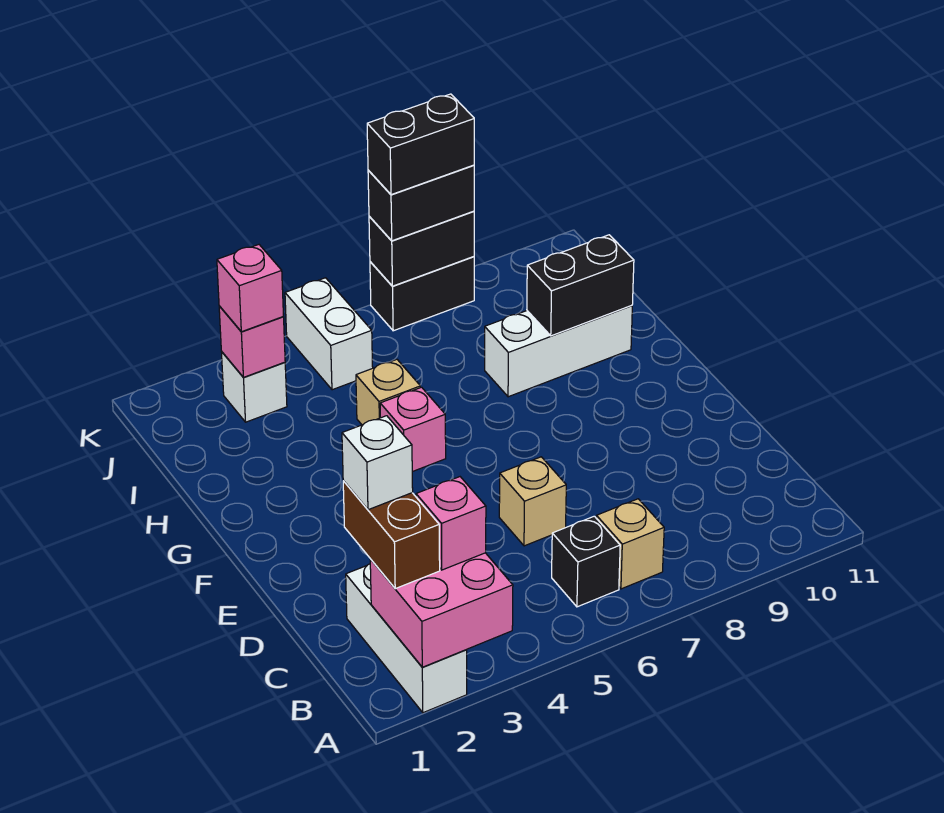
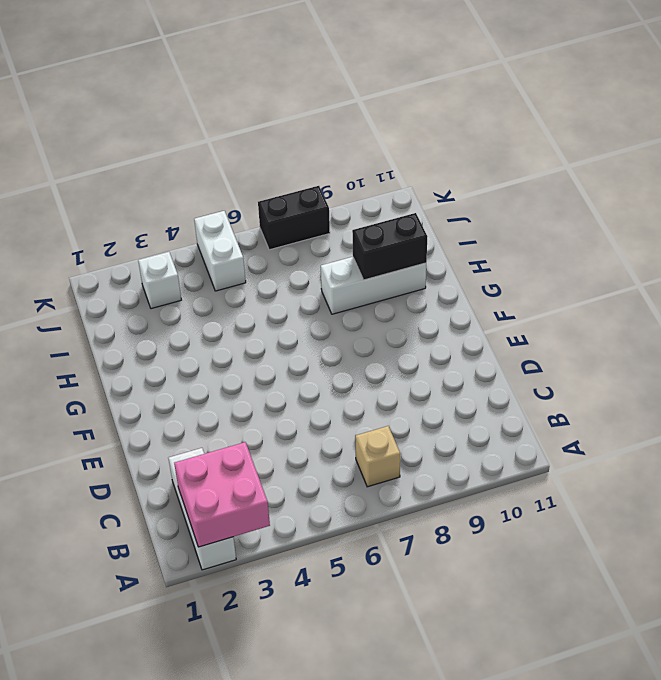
none -> black 1x1 brick [552,516,620,607]
none -> tan 1x1 brick [499,457,566,546]
none -> pink 1x1 brick [380,387,446,472]

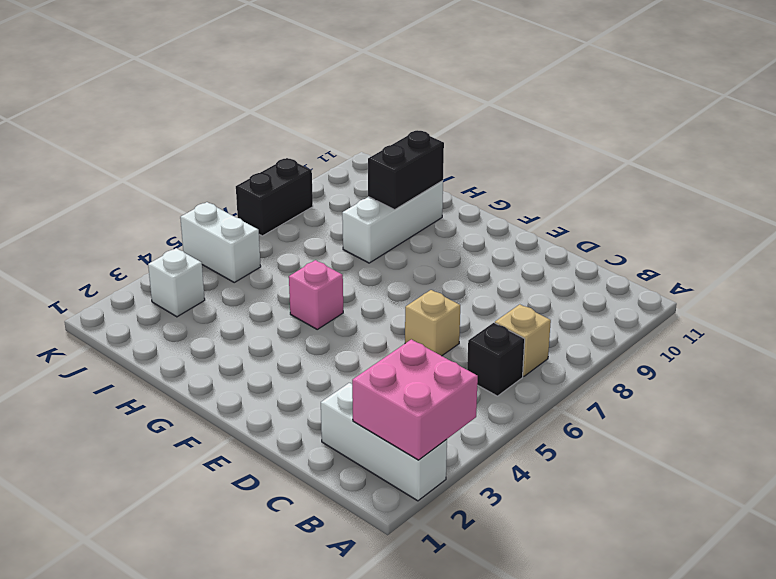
none -> tan 1x1 brick [356,359,420,425]
none -> pink 1x1 brick [219,306,285,377]
none -> black 1x2 brick [369,211,474,286]

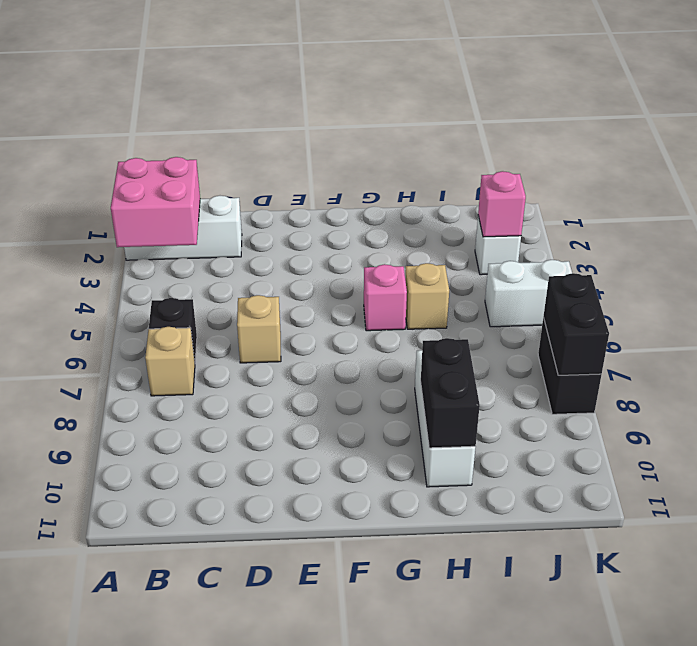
none -> brown 1x2 brick [343,481,440,589]
none -> pink 1x1 brick [416,477,486,570]
none -> pink 1x1 brick [217,245,283,332]

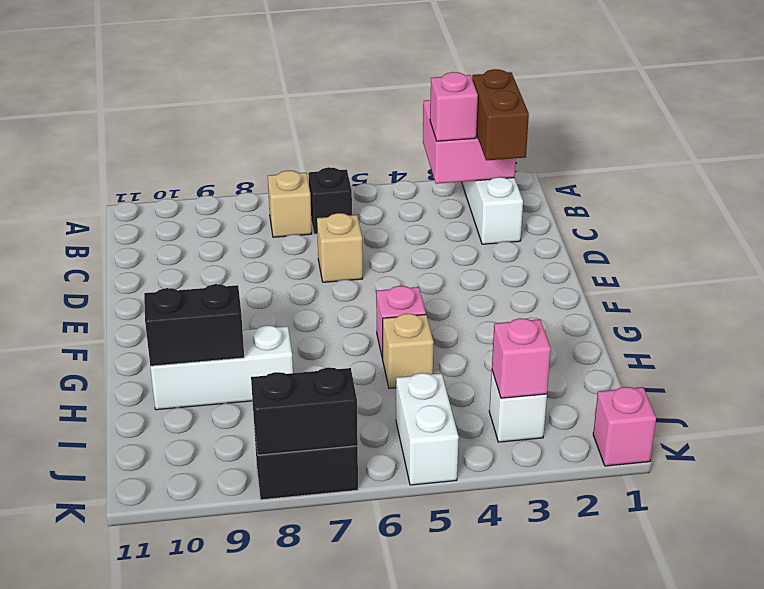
pink 1x1 brick [593,387,656,466] -> pink 1x1 brick moved to [217,245,283,332]
none -> black 1x2 brick [368,165,474,241]
none -> white 1x1 brick [342,416,413,510]
none -> black 1x2 brick [367,94,474,195]

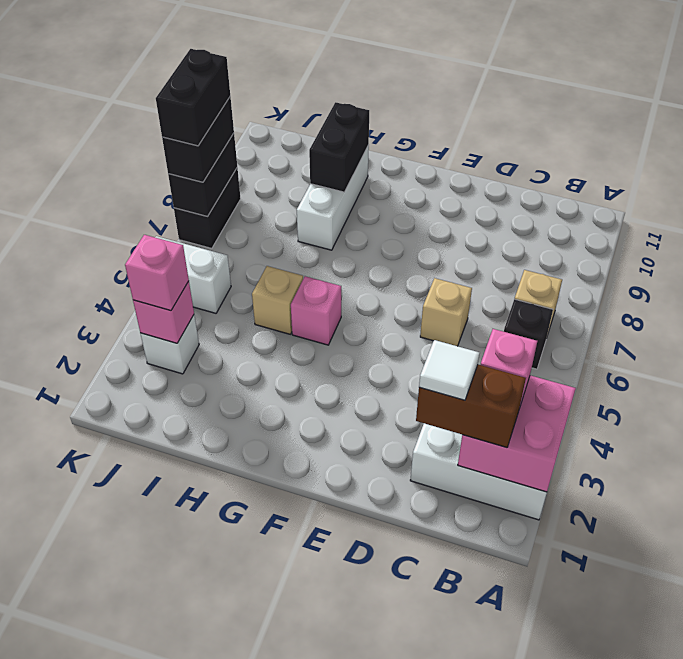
white 1x1 tile [419,340,479,400] -> white 1x1 brick [342,416,413,510]

